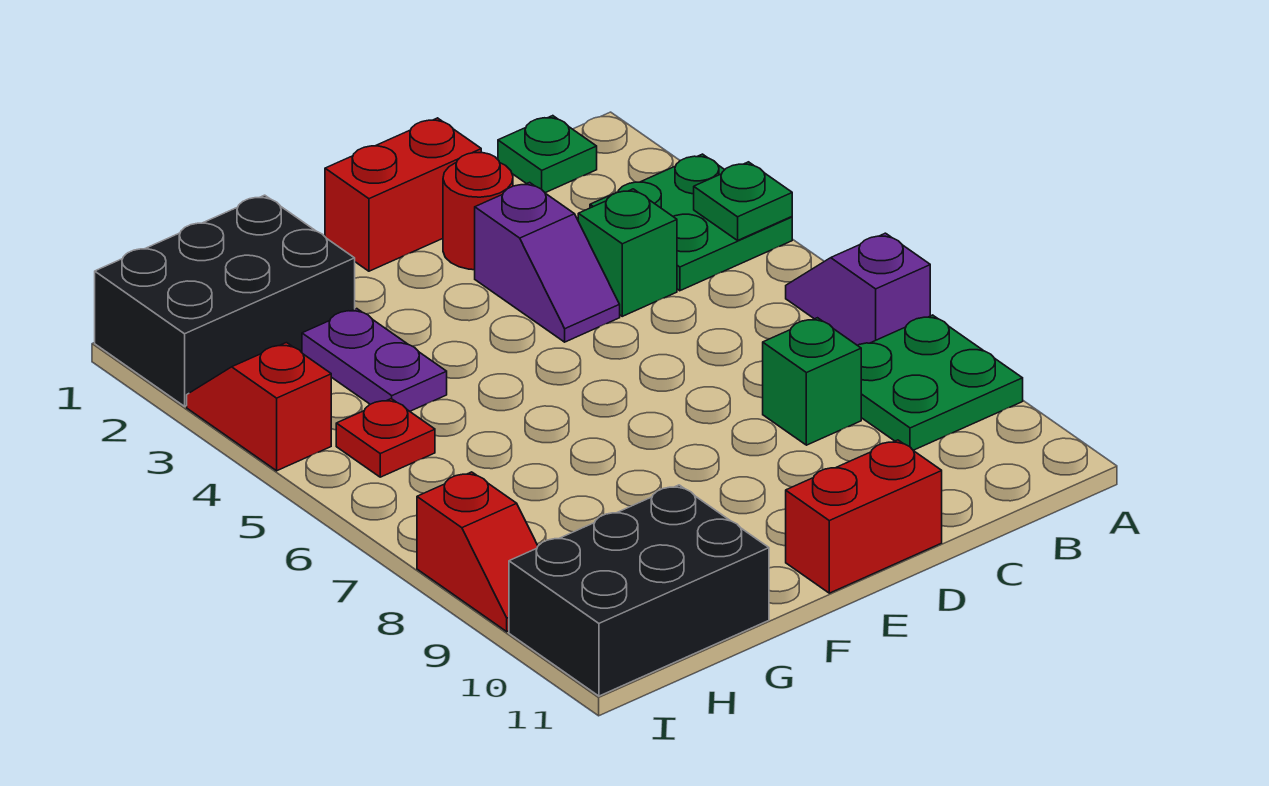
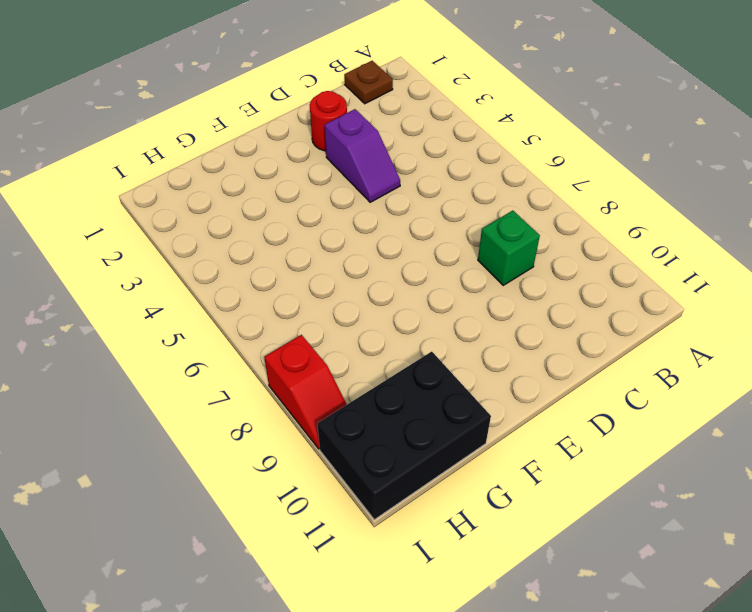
brown 1x1 plate [344,61,393,104] -> green 1x1 plate [498,116,597,193]
none -> green 2x2 plate [590,154,792,291]
none -> purple 1x2 slope [786,233,930,345]
none -> green 2x2 plate [858,315,1023,450]

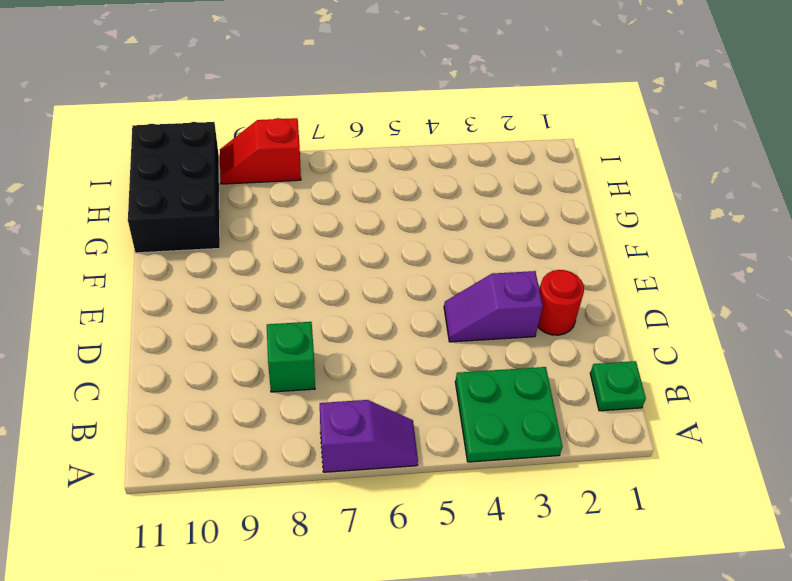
none -> green 2x2 plate [858,315,1023,450]
none -> green 1x1 brick [578,189,677,316]
none -> red 1x2 brick [325,118,481,271]

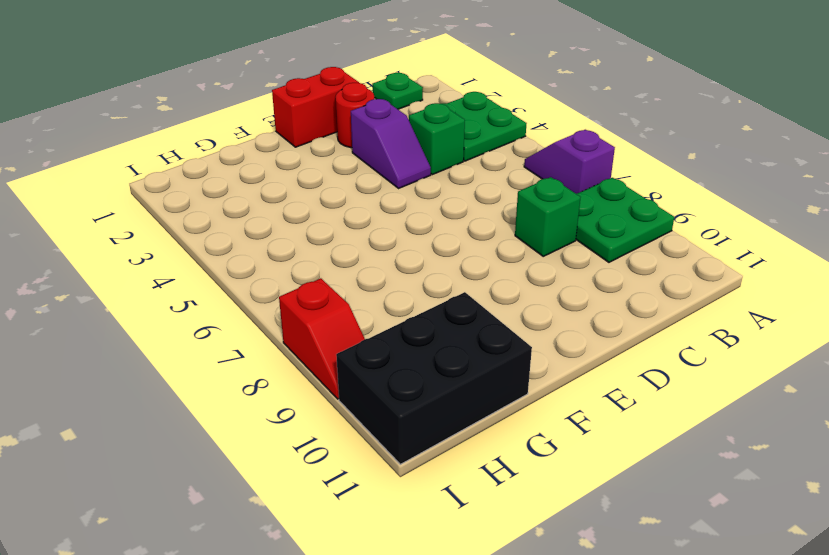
none -> red 1x2 brick [786,440,942,593]
none -> black 2x3 brick [95,195,355,406]
none -> purple 1x2 plate [302,309,447,411]

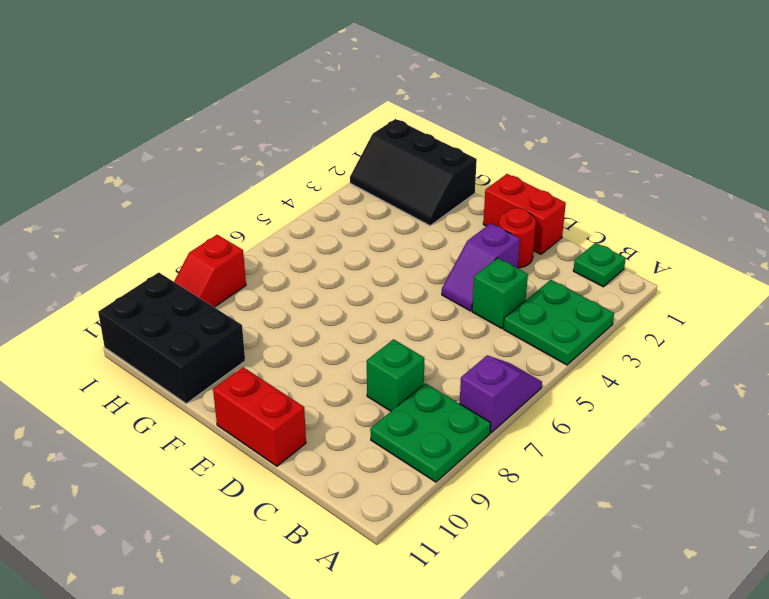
black 2x3 slope [350,119,477,226] -> black 2x3 brick [95,195,355,406]
none -> purple 1x2 plate [302,309,447,411]
none -> red 1x1 plate [336,399,435,477]
none -> red 1x2 slope [187,343,331,471]

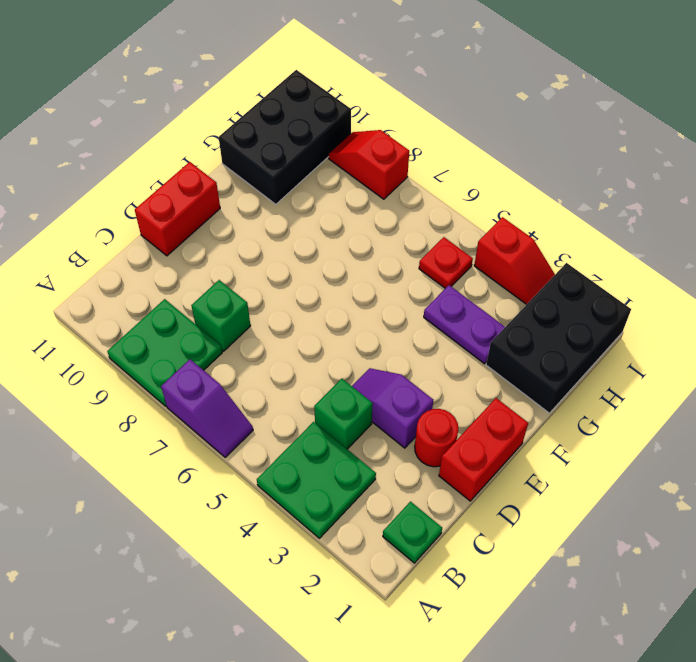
none -> green 1x1 plate [694,162,792,240]

